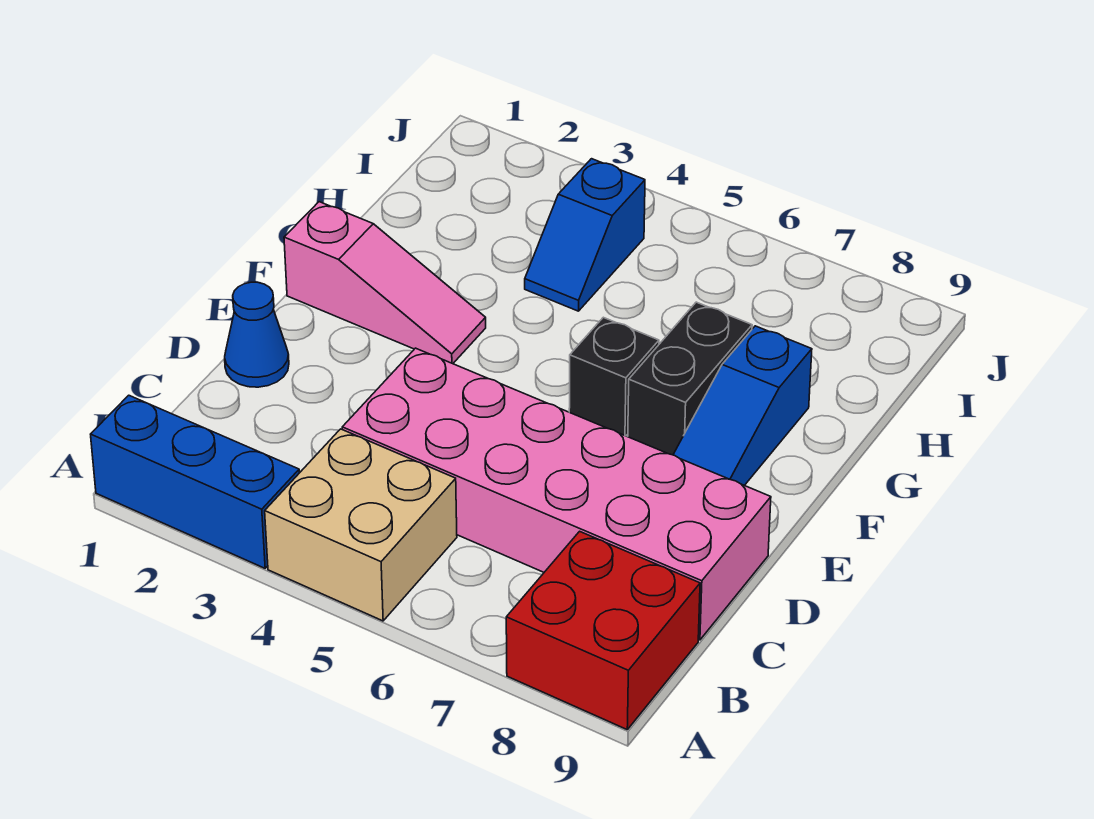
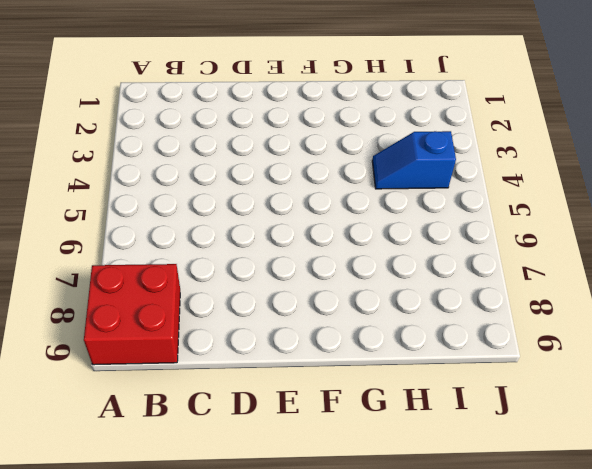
none -> blue 1x3 brick [91,395,299,568]
none -> tan 2x2 brick [265,429,457,621]

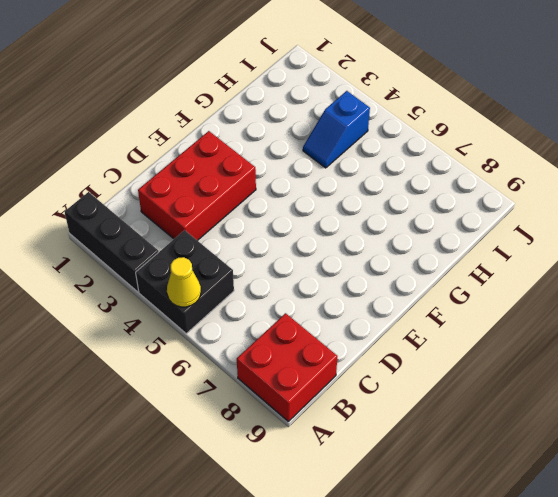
black 1x3 brick [64,192,159,292] -> blue 1x3 brick [91,395,299,568]
black 2x2 brick [136,230,234,333] -> tan 2x2 brick [265,429,457,621]
yellow 1x1 cone [167,257,201,307] -> none
red 2x3 brick [138,131,256,241] -> none
none -> pink 2x6 brick [342,348,771,640]
none -> blue 1x1 cone [225,282,289,387]

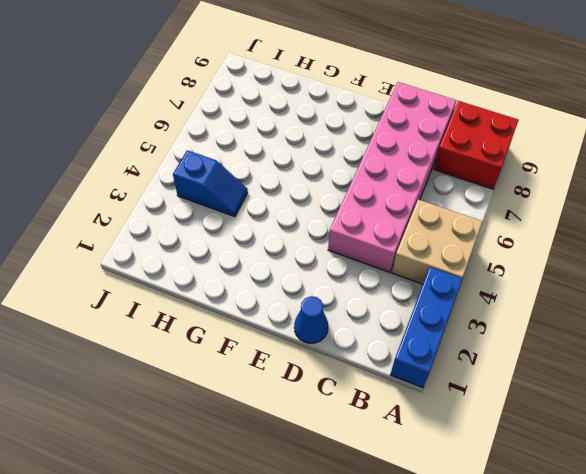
none -> blue 1x3 slope [673,326,812,485]
none -> pink 1x3 slope [284,202,486,364]

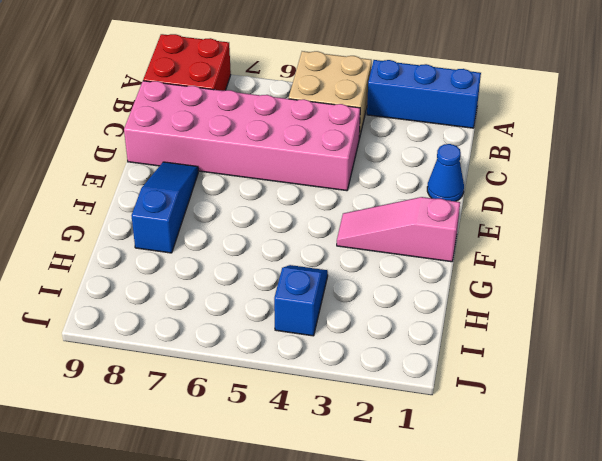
none -> black 1x1 brick [569,317,659,436]
none -> black 1x2 brick [628,302,752,455]

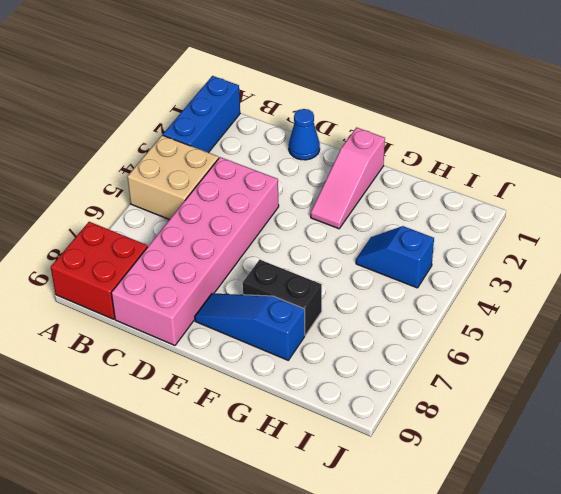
none -> black 1x1 brick [569,317,659,436]

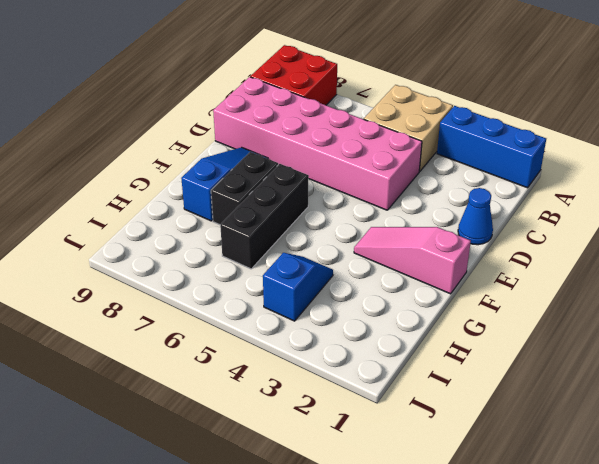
black 1x3 brick [220,164,309,269] -> black 1x1 brick [569,317,659,436]

